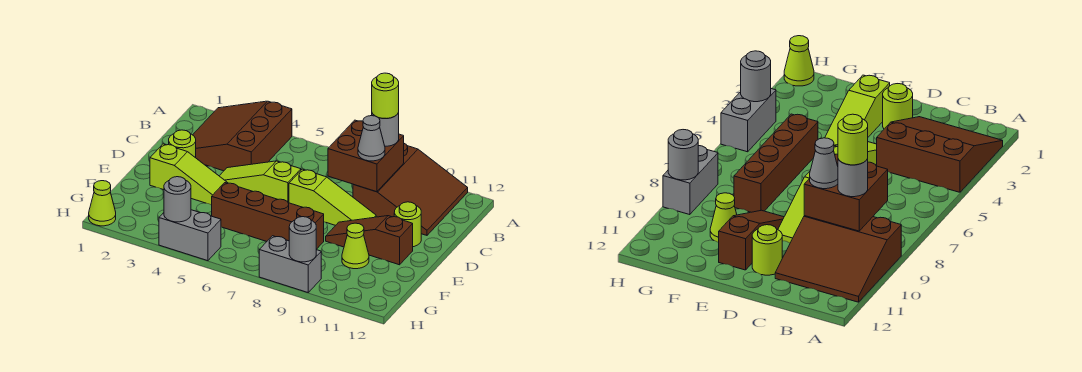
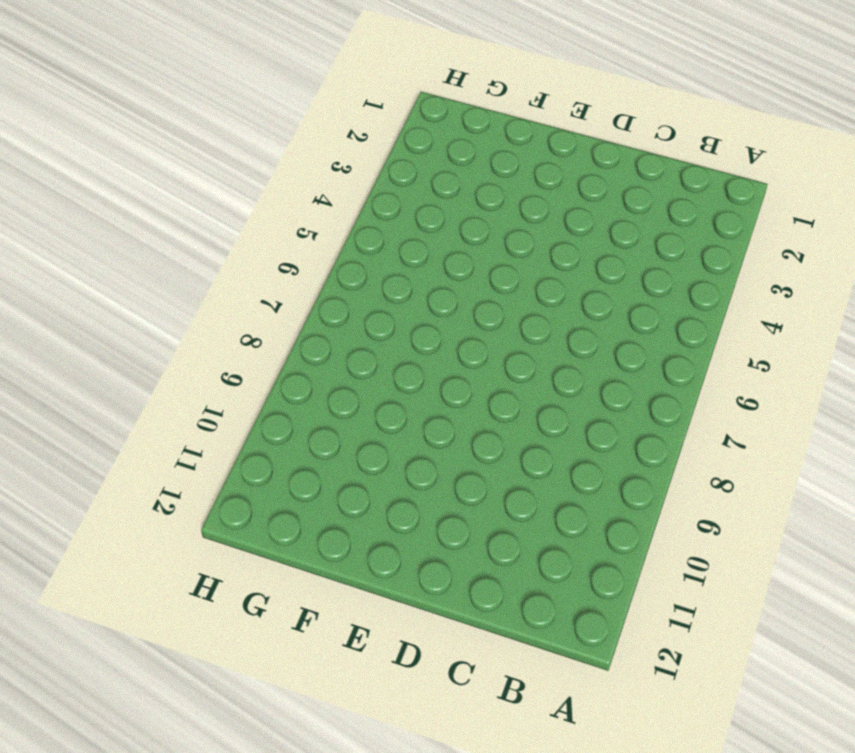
none -> brown 3x3 slope [193,101,292,171]
none -> brown 3x3 slope [353,144,468,235]
none -> lime 1x1 round brick [169,130,196,158]

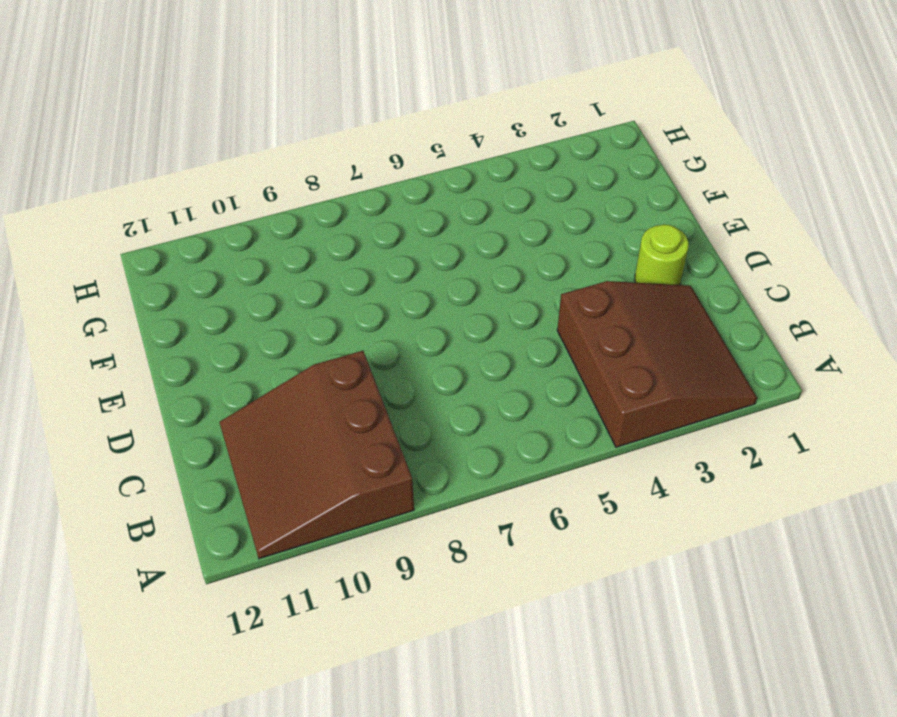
none -> lime 1x3 slope [220,161,301,203]
none -> lime 1x3 slope [289,169,376,225]
none -> lime 1x1 round brick [394,202,421,247]

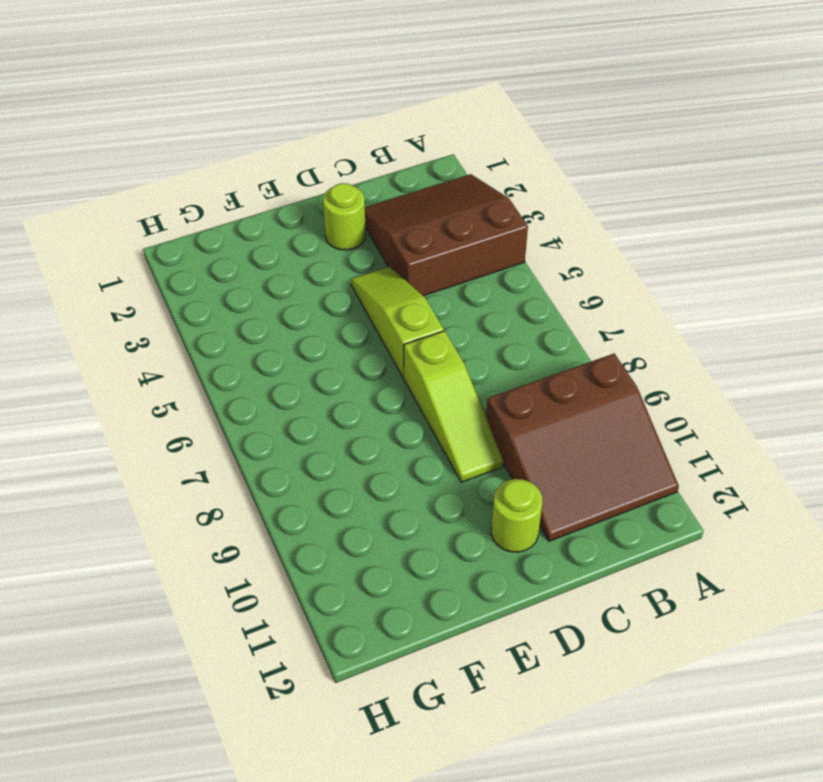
none -> lime 1x3 slope [150,144,227,205]
none -> brown 1x3 slope [326,216,413,265]
none -> brown 1x4 brick [212,183,324,249]

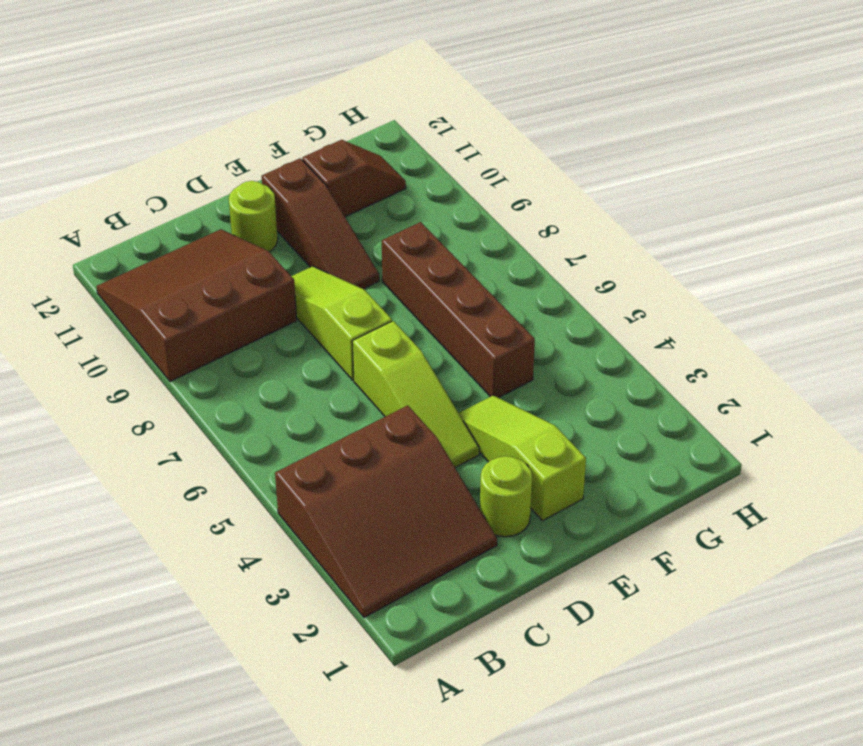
brown 1x2 slope [302,140,406,217] -> none
none -> lime 1x1 cone [342,223,369,269]
none -> lime 1x1 cone [89,181,116,226]
none -> grey 1x2 brick [159,210,221,261]

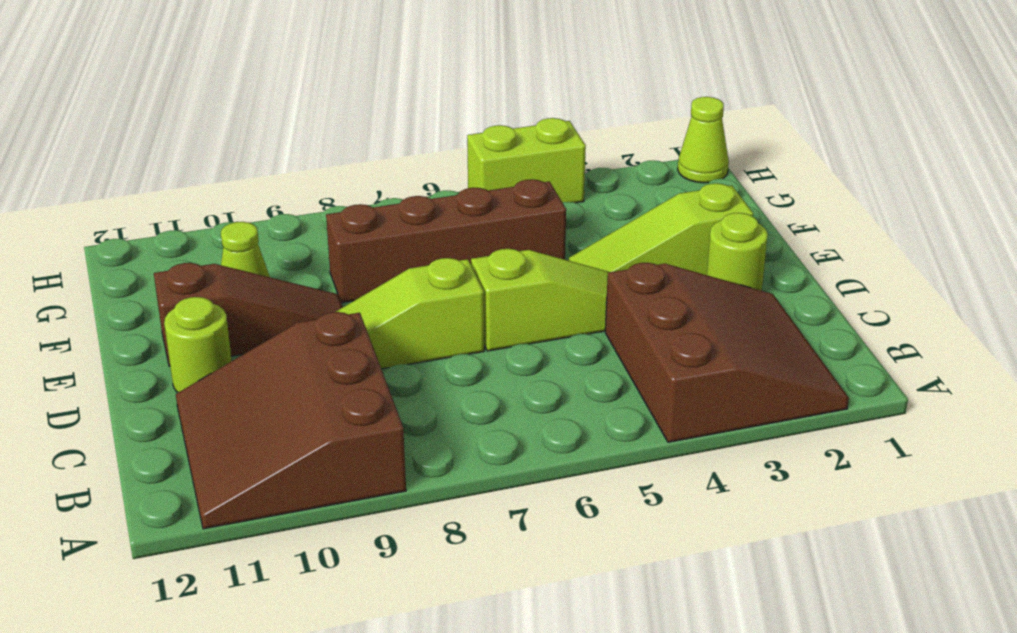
lime 1x2 brick [467,118,586,203] -> grey 1x2 brick [159,210,221,261]
none -> grey 1x2 brick [259,236,321,292]
none -> brown 2x2 brick [328,120,404,192]
none -> grey 1x1 round brick [164,177,191,222]

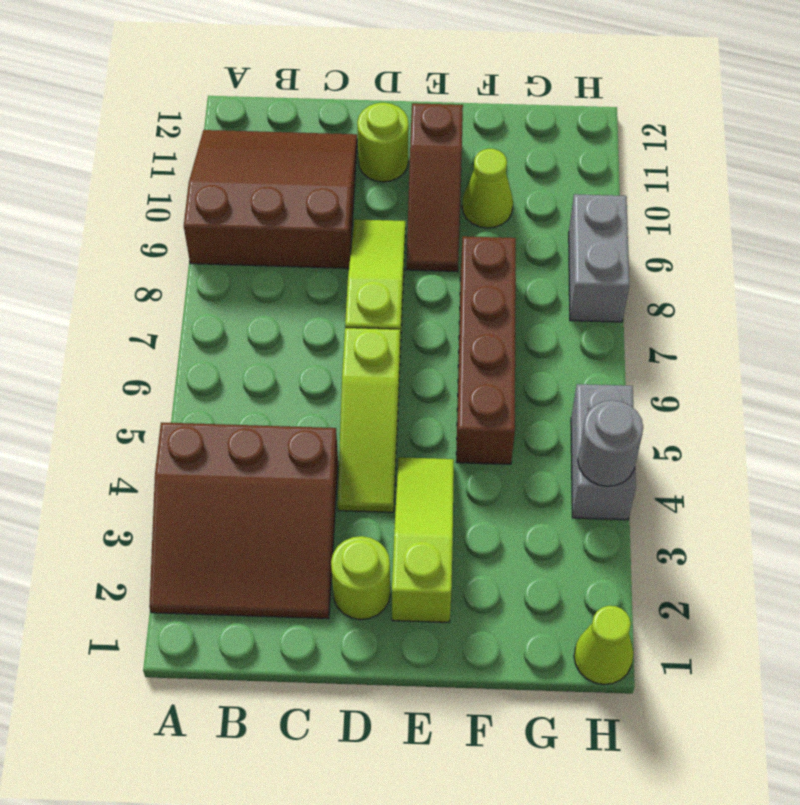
none -> brown 2x2 brick [328,120,404,192]
none -> grey 1x1 round brick [289,217,316,262]
none -> grey 1x1 round brick [372,113,399,146]

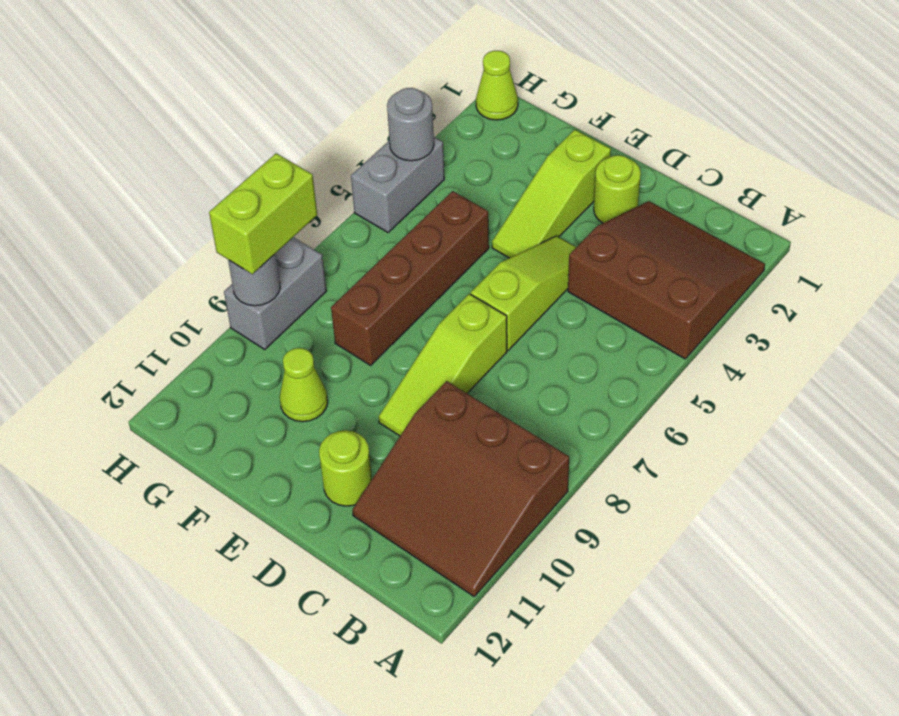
lime 1x2 brick [209,153,317,274] -> none
none -> brown 1x3 slope [326,216,413,265]
none -> brown 2x2 brick [328,120,404,192]
none -> grey 1x1 round brick [372,113,399,146]

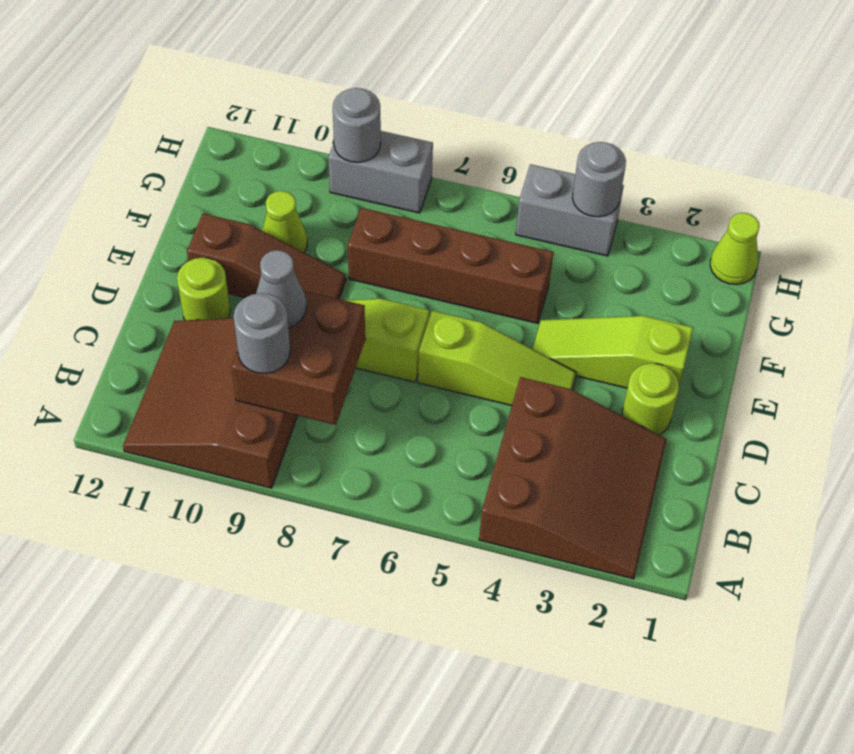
none -> lime 1x1 round brick [372,73,399,119]

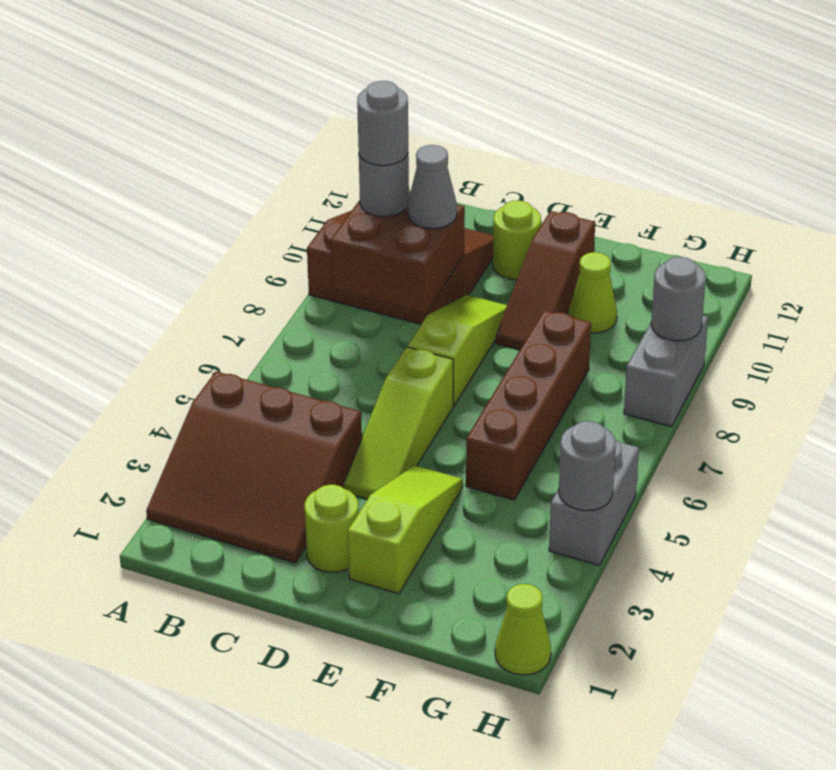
grey 1x1 round brick [357,81,408,166] -> lime 1x1 round brick [372,73,399,119]

